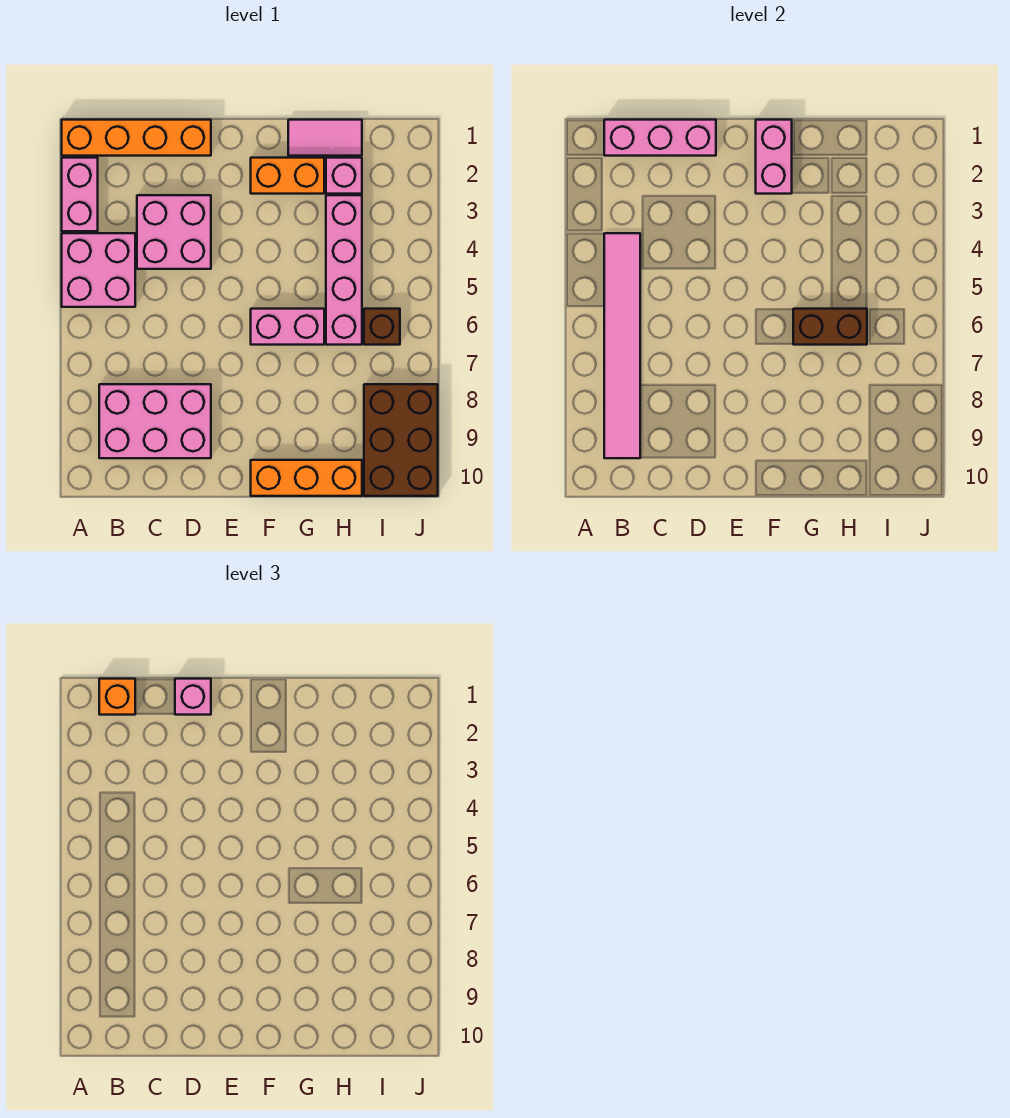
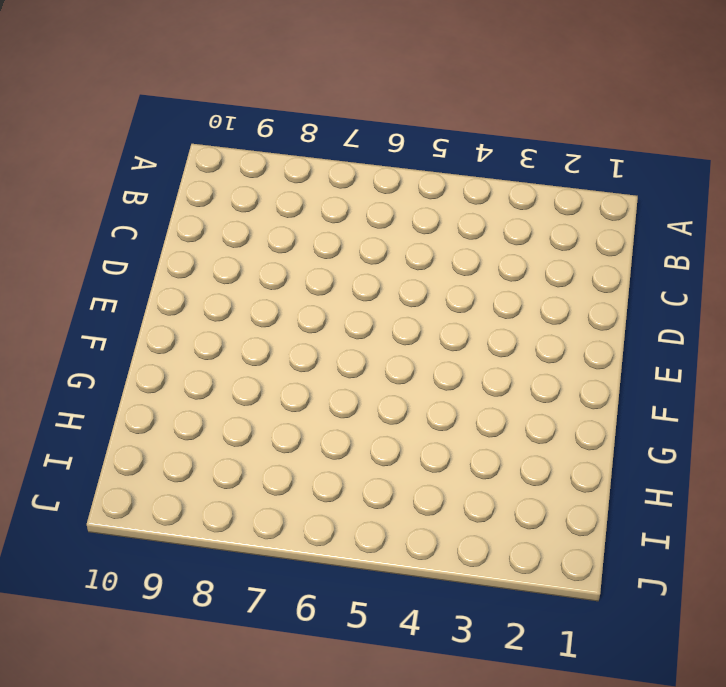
none -> orange 1x4 brick [62,120,211,156]
none -> pink 1x2 brick [62,158,98,231]
none -> pink 2x2 brick [62,233,135,307]

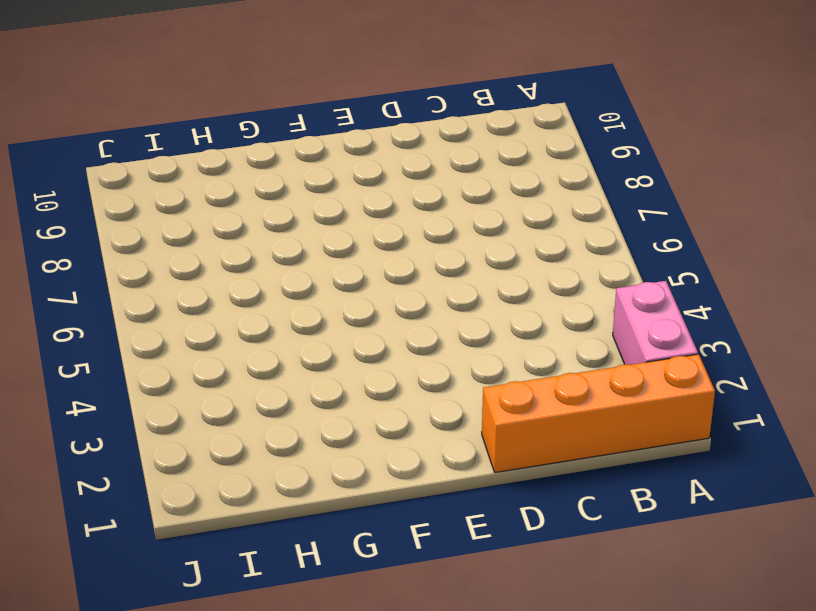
none -> pink 2x2 brick [62,233,135,307]
none -> pink 2x3 brick [99,384,211,458]
none -> pink 2x2 brick [137,195,211,269]

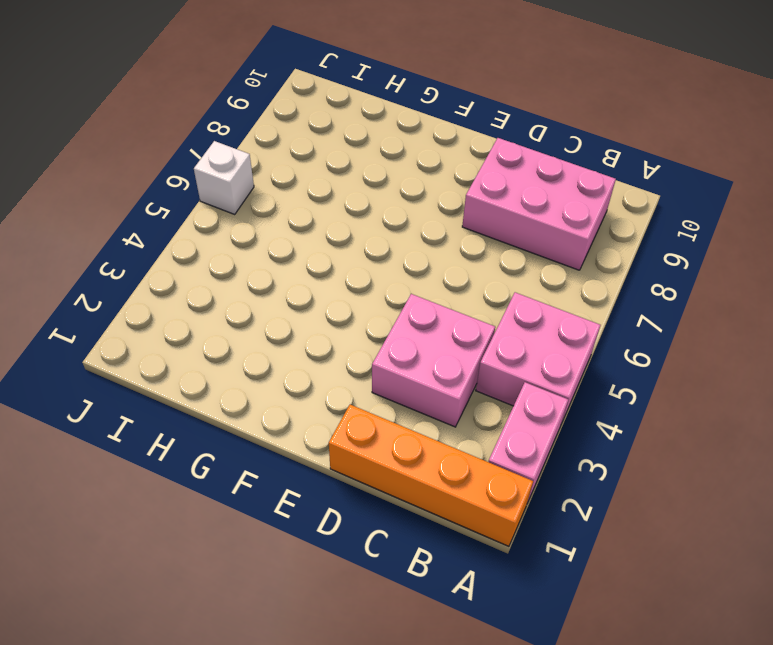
white 1x1 brick [194,141,254,214] -> none
none -> orange 1x2 brick [251,158,324,194]
none -> pink 1x2 brick [251,309,324,345]
none -> orange 1x3 brick [251,460,362,496]

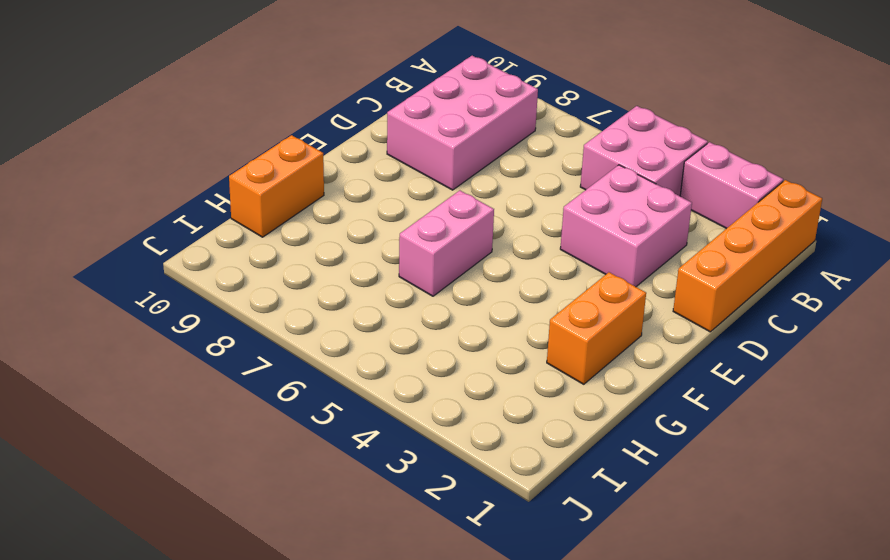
orange 1x2 brick [229,135,324,237] -> orange 1x3 brick [251,460,362,496]
none -> pink 1x2 tile [288,120,362,156]
none -> pink 1x1 brick [326,158,362,194]
none -> pink 1x4 brick [326,195,362,345]

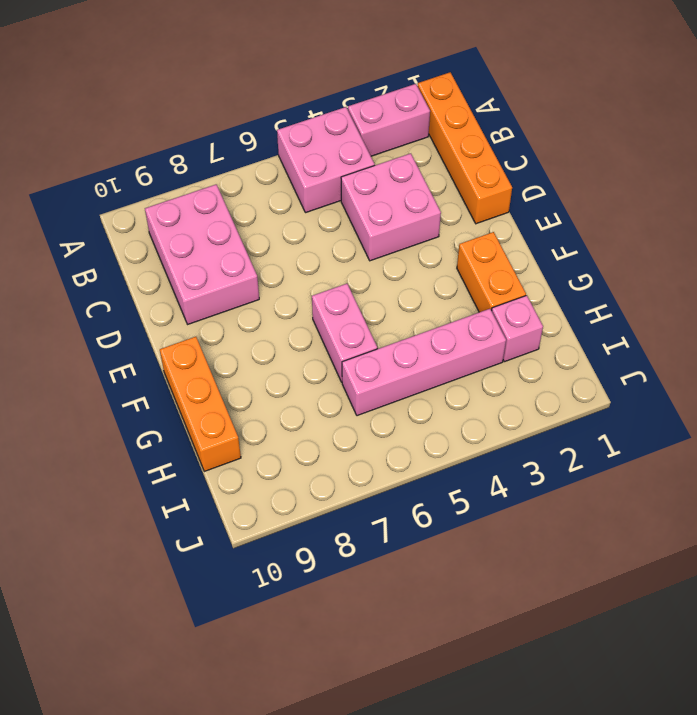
none -> pink 1x2 tile [288,120,362,156]
none -> brown 1x1 brick [364,309,400,345]
none -> brown 2x3 brick [364,384,438,496]

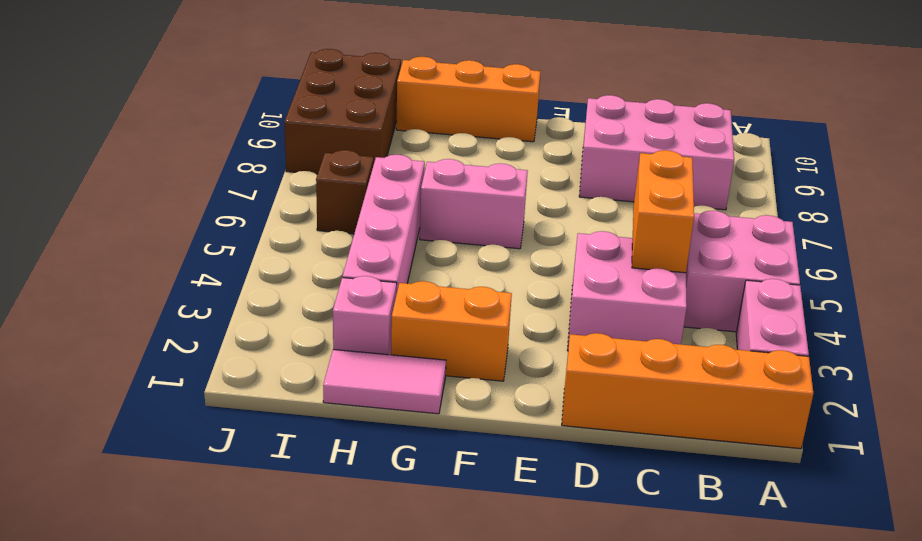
orange 1x2 brick [632,150,694,273] -> none
none -> pink 1x3 brick [604,120,716,156]
none -> pink 1x6 tile [604,233,640,458]
none -> pink 1x2 brick [756,120,792,194]

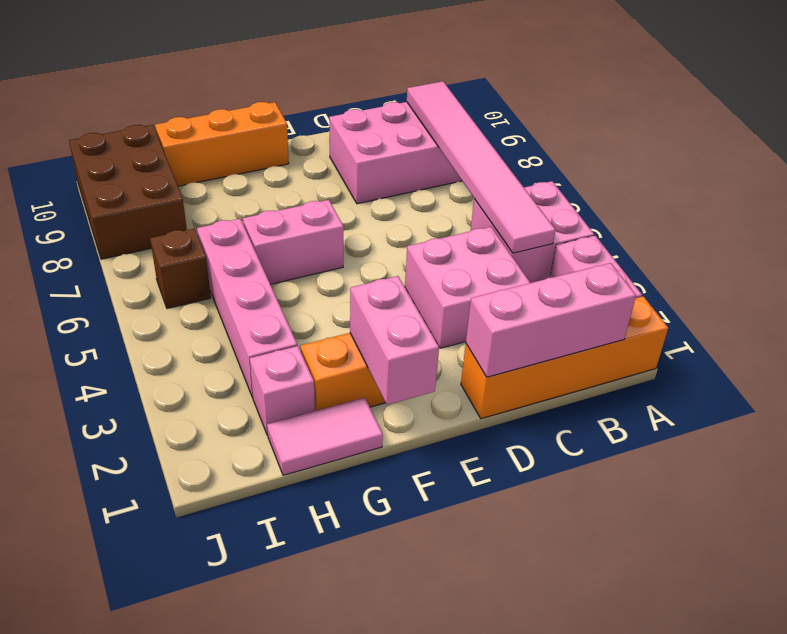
none -> brown 1x2 brick [793,309,867,345]
none -> orange 1x1 brick [99,679,135,715]
none -> pink 1x1 brick [175,679,211,715]

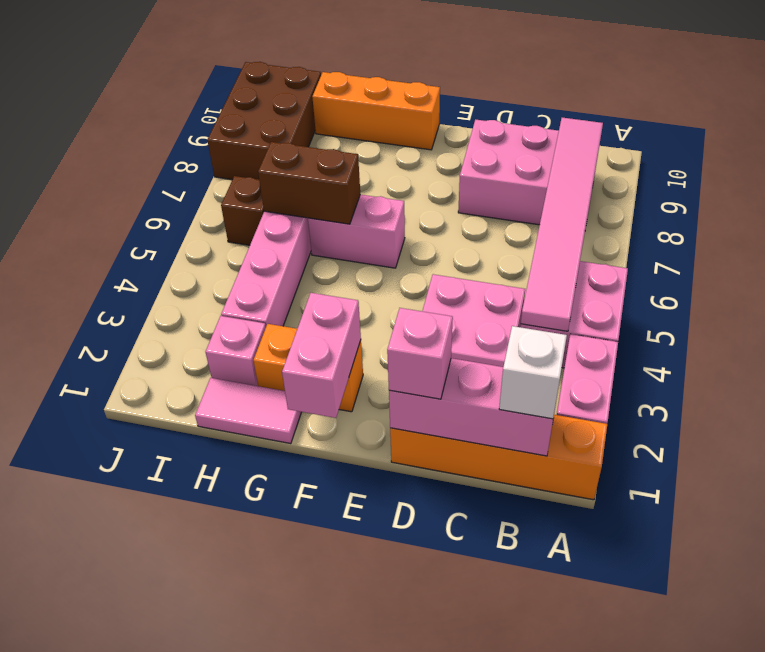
white 1x1 brick [499,326,567,419] -> orange 1x1 brick [99,679,135,715]

